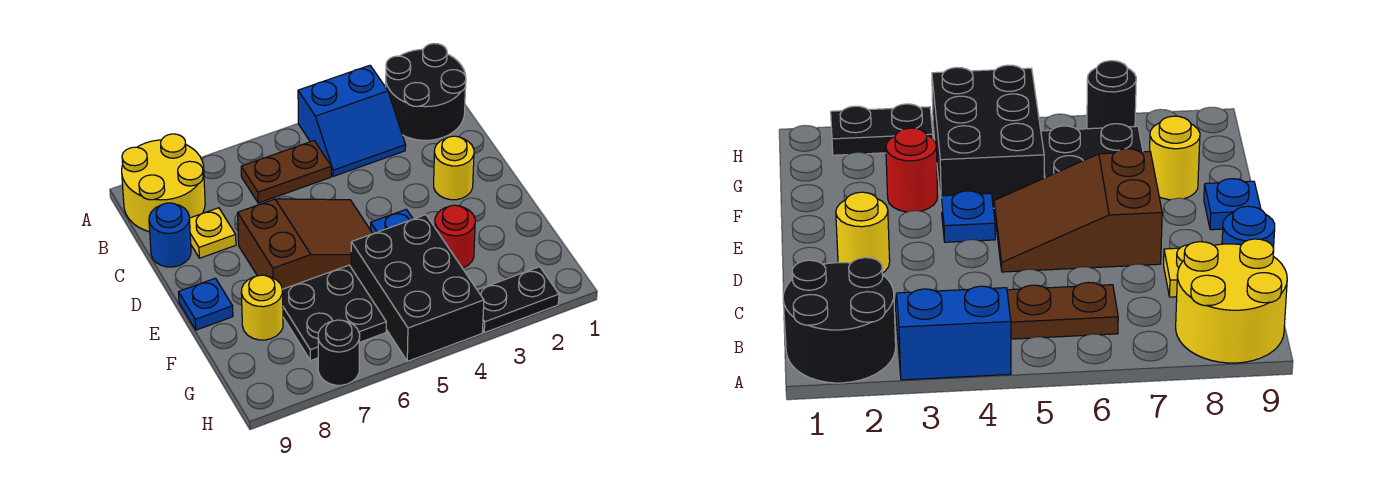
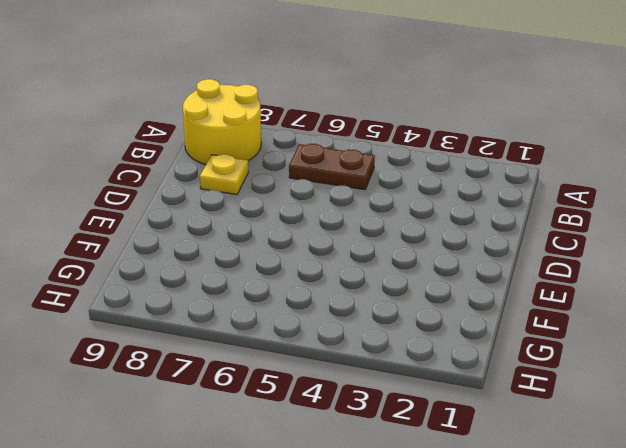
none -> black 2x2 round brick [386,43,466,140]
none -> blue 2x2 slope [298,65,406,176]
none -> blue 1x1 round brick [149,203,191,267]

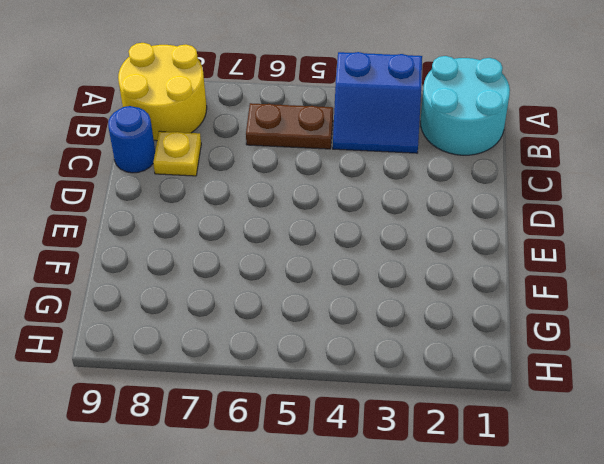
cyan 2x2 round brick [420,56,510,155] -> black 2x2 round brick [386,43,466,140]
none -> yellow 1x1 round brick [434,136,474,200]
none -> brown 2x3 slope [238,199,373,289]
none -> blue 1x1 plate [371,209,413,234]

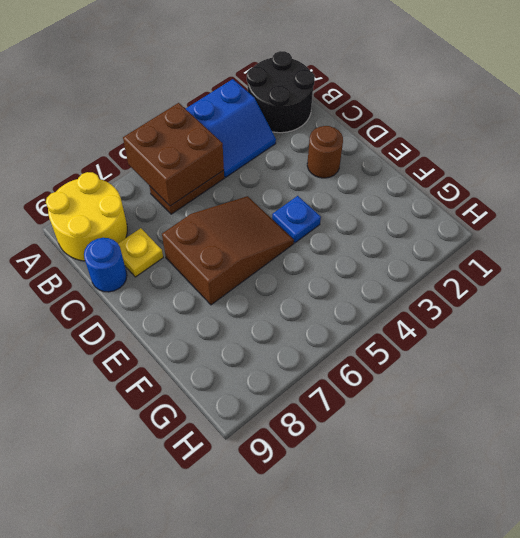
brown 2x2 brick [123,103,224,206] -> none
brown 1x1 round brick [307,126,343,178] -> yellow 1x1 round brick [434,136,474,200]
none -> blue 1x1 plate [179,278,233,330]
none -> red 1x1 round brick [435,205,475,268]
none -> black 2x3 brick [351,215,484,361]

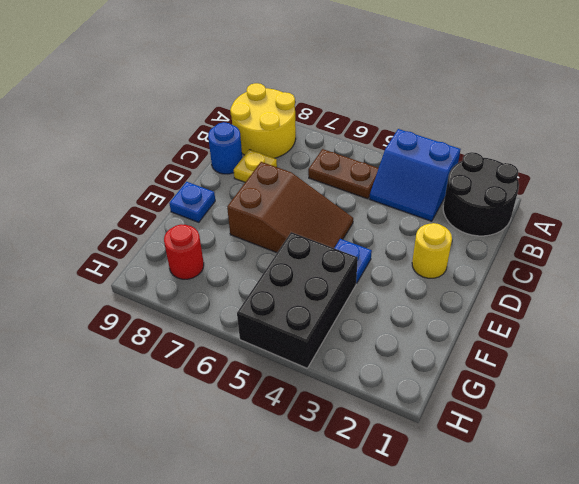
red 1x1 round brick [164,224,204,279] -> red 1x1 round brick moved to [435,205,475,268]
none -> black 2x2 plate [282,265,386,361]
none -> yellow 1x1 round brick [241,275,283,340]
none -> black 1x2 plate [478,267,559,333]

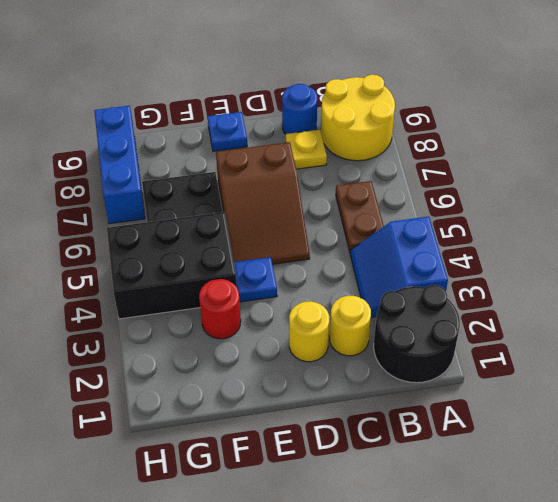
yellow 1x1 round brick [330,296,371,356] -> yellow 1x1 round brick moved to [241,275,283,340]
blue 1x3 brick [94,106,145,224] -> black 1x1 round brick [318,320,360,385]
none -> black 1x2 plate [478,267,559,333]

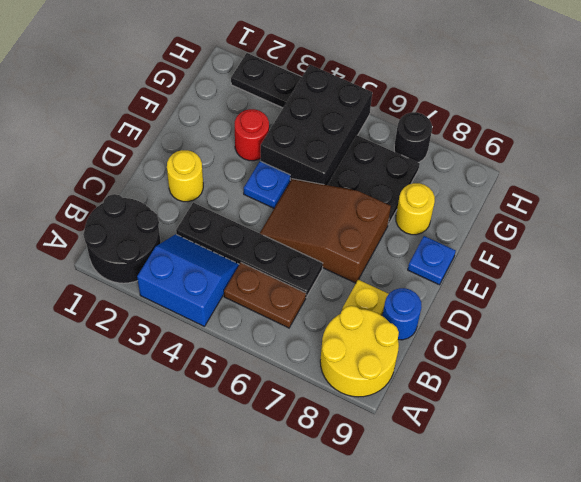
black 1x4 plate [176,203,323,297] -> none

